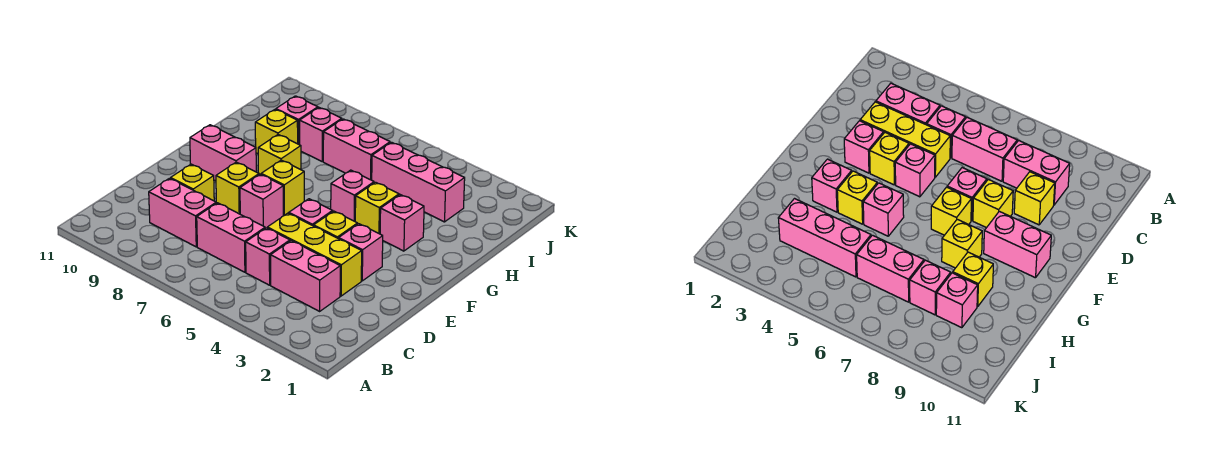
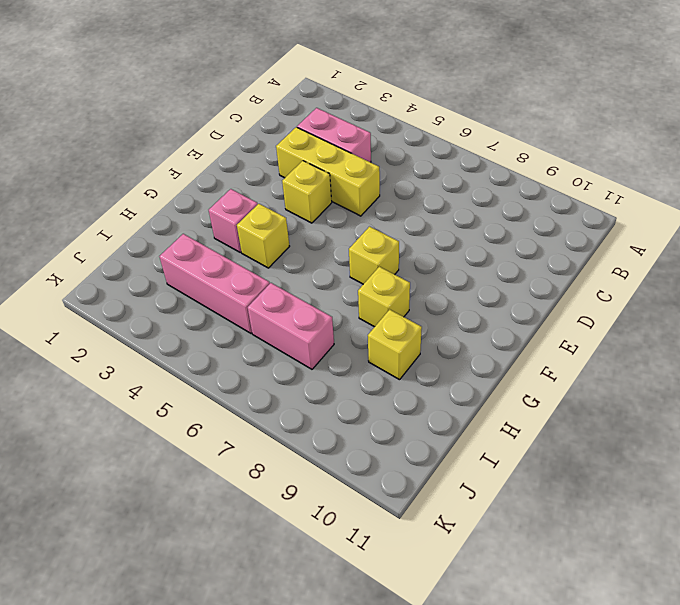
none -> pink 1x1 brick [246,228,290,285]
none -> pink 1x2 brick [197,203,265,272]
none -> pink 1x2 brick [149,178,216,247]

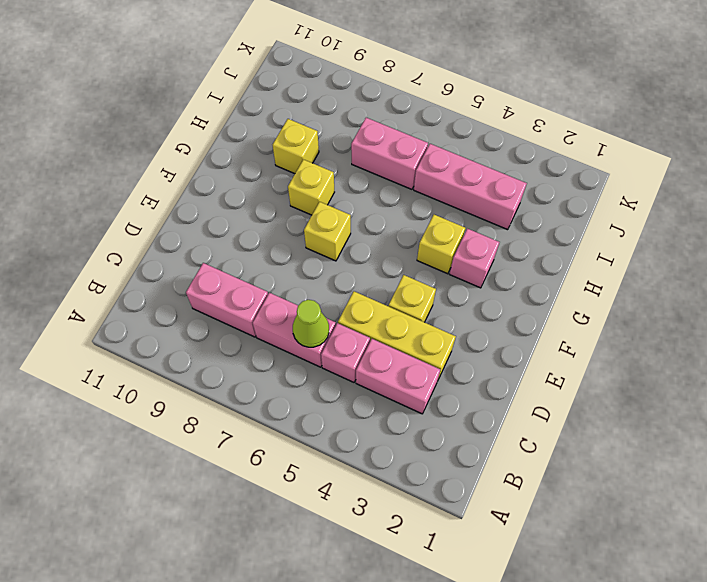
lime 1x1 cone [293,300,329,347] -> none
none -> yellow 1x1 brick [171,164,214,201]
none -> pink 1x1 brick [339,224,383,281]
none -> pink 1x1 brick [289,199,333,226]

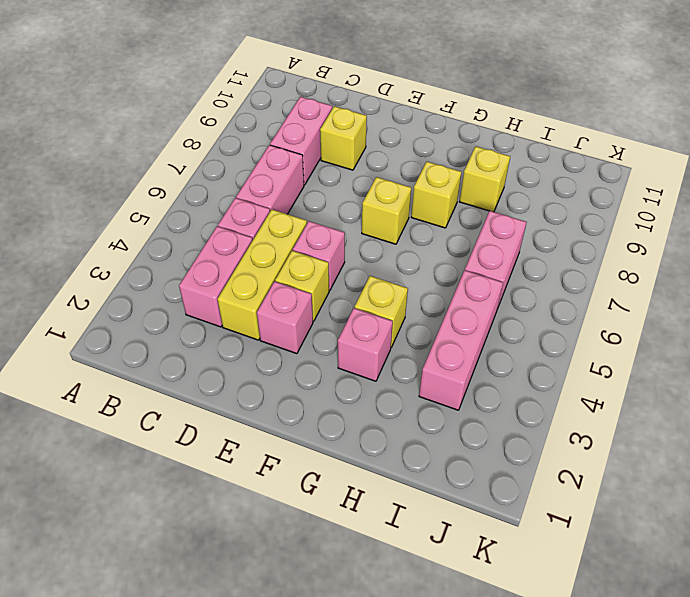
none -> pink 1x1 brick [240,174,283,228]
none -> yellow 1x1 brick [216,162,259,214]
none -> pink 1x2 brick [190,125,256,181]

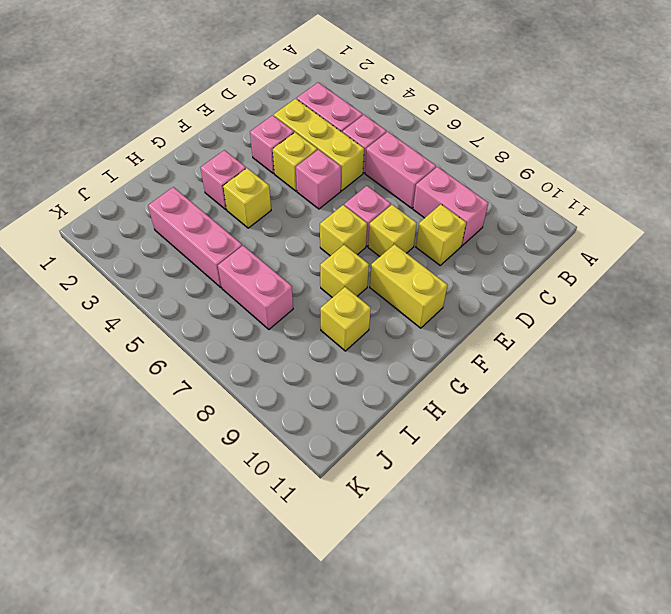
yellow 1x2 brick [370,244,447,328] -> pink 1x2 brick [190,125,256,181]
none -> pink 1x1 brick [331,170,374,221]
none -> pink 1x1 brick [300,108,342,161]
none -> pink 1x1 brick [276,96,318,145]

